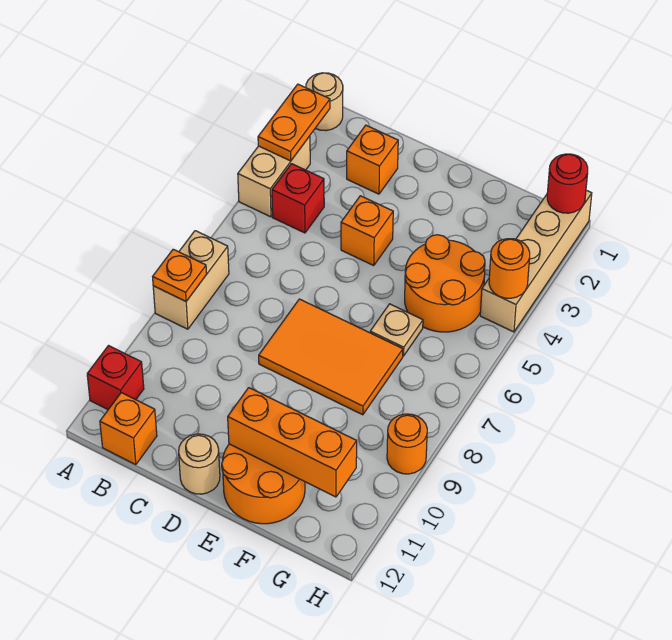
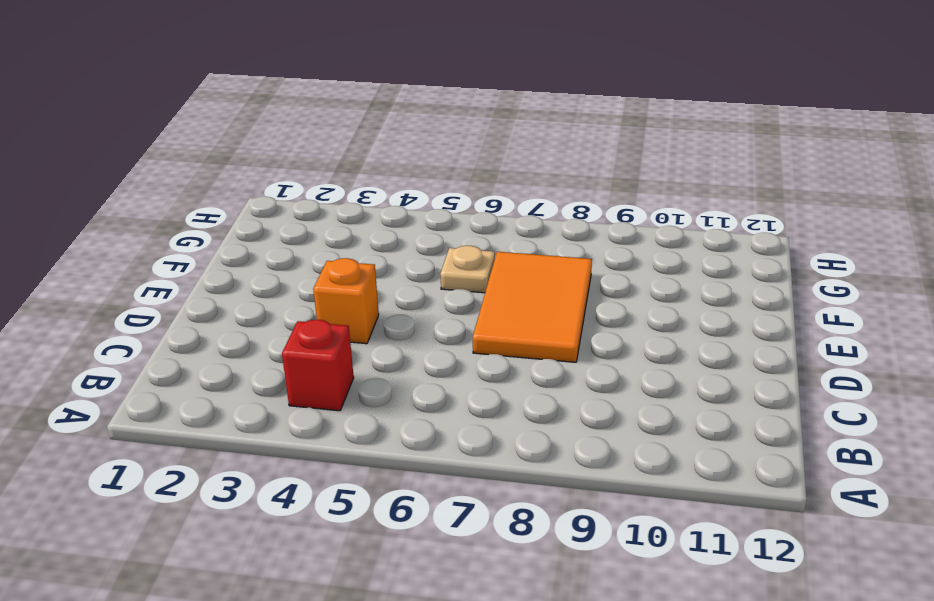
none -> tan 1x1 round brick [306,73,343,131]
none -> tan 1x2 brick [238,136,310,217]
none -> tan 1x2 brick [153,231,229,329]

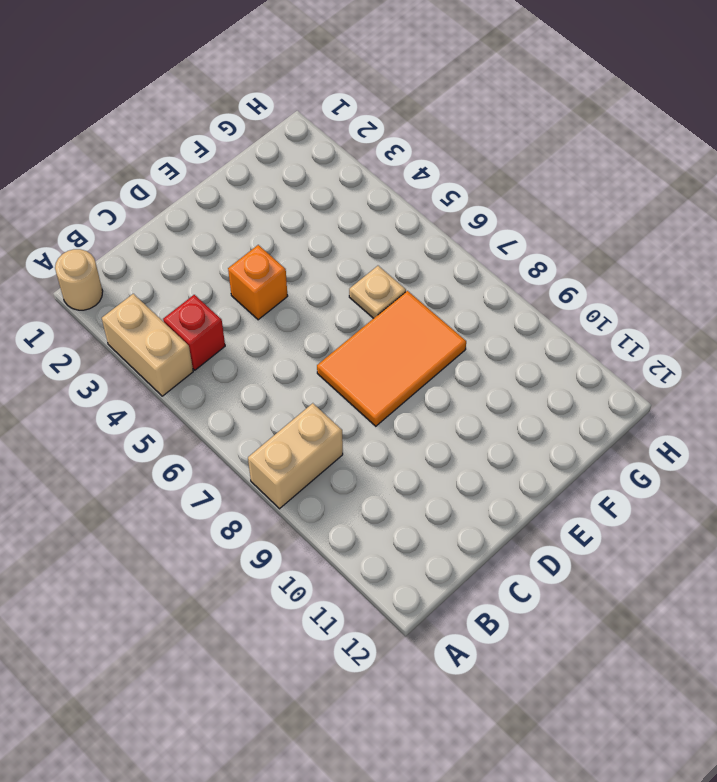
tan 1x2 brick [248,403,343,509] -> tan 1x2 brick turned to [153,231,229,329]
none -> red 1x1 brick [87,346,144,409]
none -> orange 1x1 brick [100,393,157,465]
none -> orange 1x1 brick [347,125,398,194]

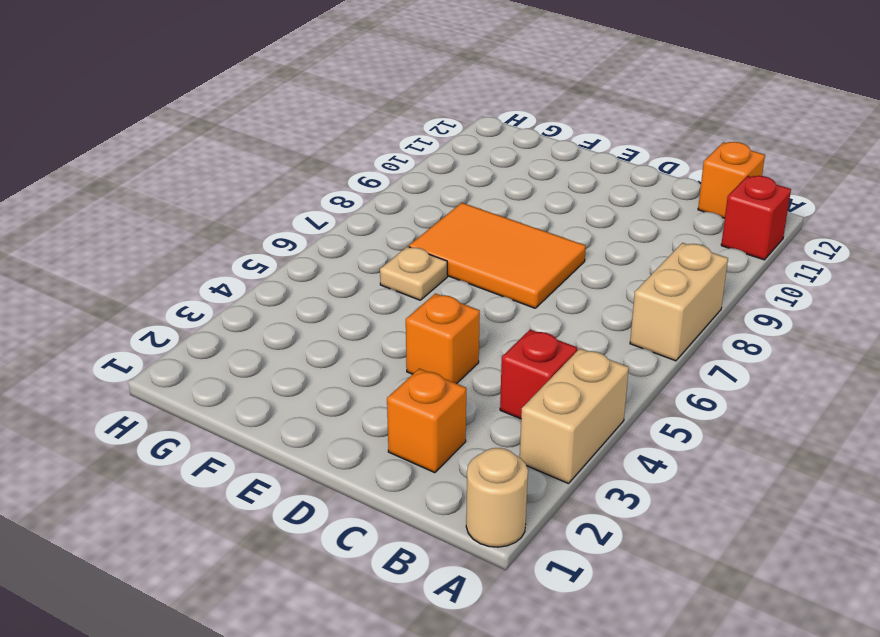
none -> tan 1x1 round brick [179,434,220,494]
none -> orange 2x2 round brick [222,444,305,524]
none -> orange 2x2 round brick [405,235,485,332]

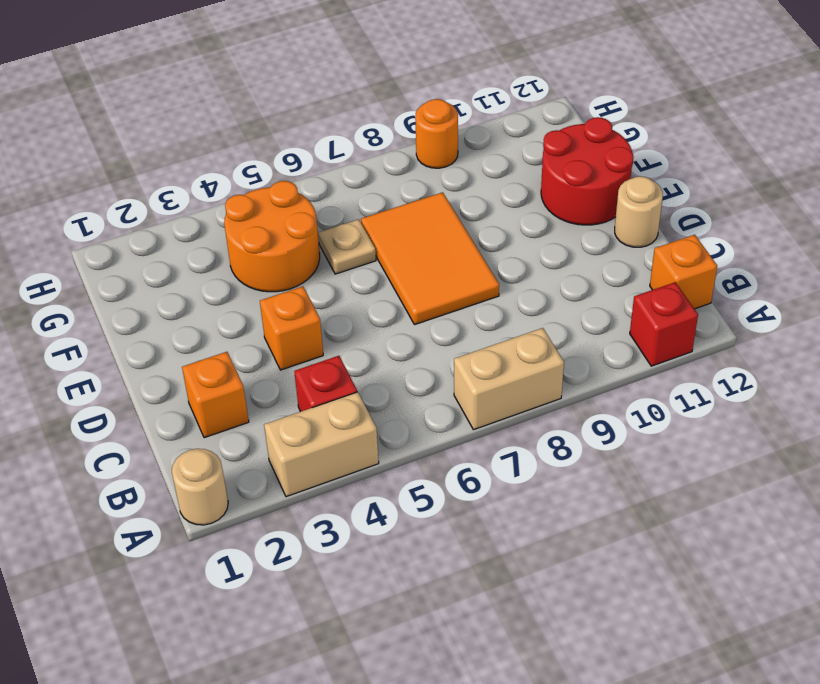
red 2x2 round brick [541,117,633,225] -> orange 2x2 round brick [222,444,305,524]
none -> tan 1x4 brick [480,190,592,332]
none -> orange 1x2 plate [258,84,330,161]
none -> orange 1x1 plate [153,249,207,301]

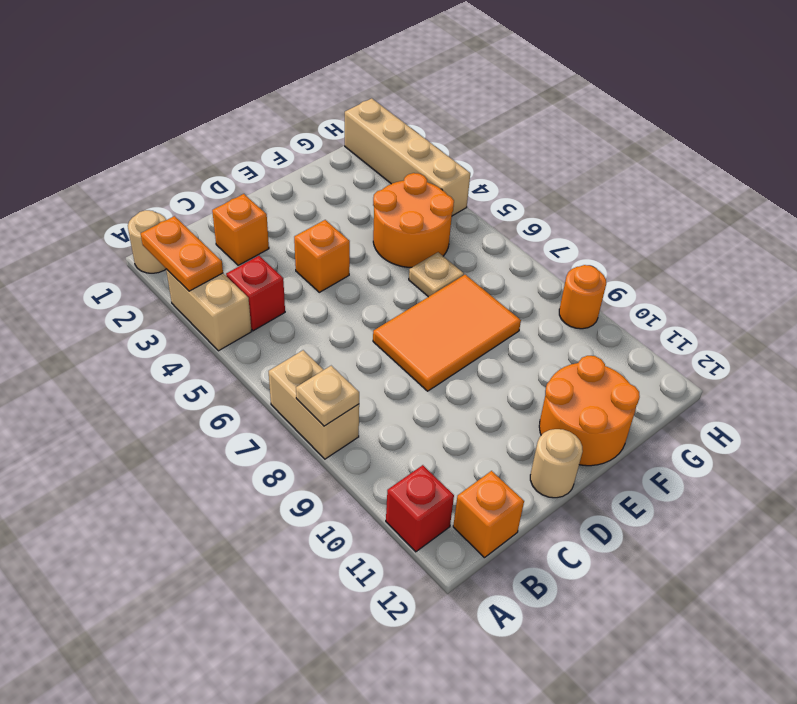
tan 1x1 plate [296,366,359,426] -> orange 1x1 plate [153,249,207,301]
none -> orange 1x3 brick [228,388,357,497]
none -> red 1x1 round brick [547,154,588,213]
none -> orange 1x1 round brick [489,239,530,298]

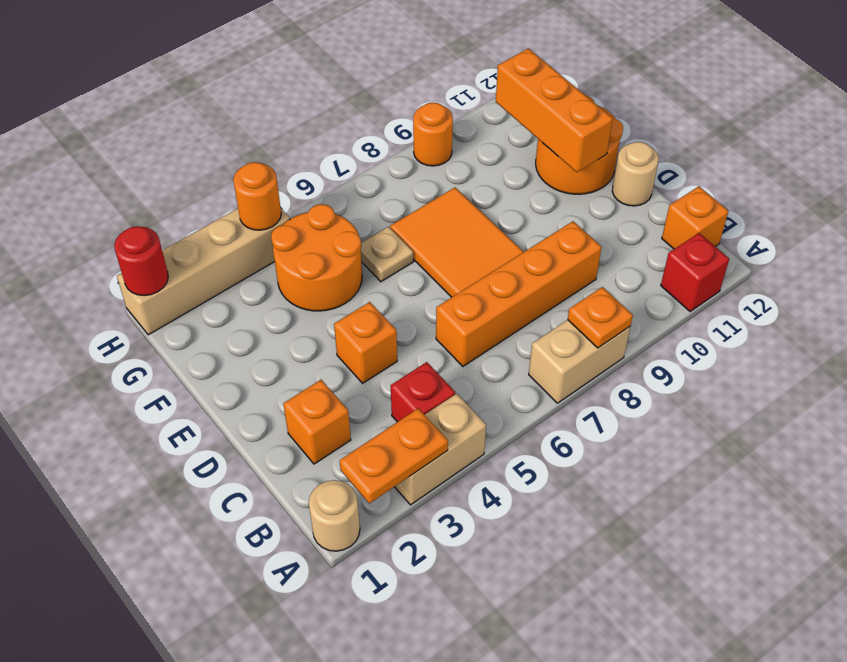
orange 1x4 brick [436,221,602,366] -> none

